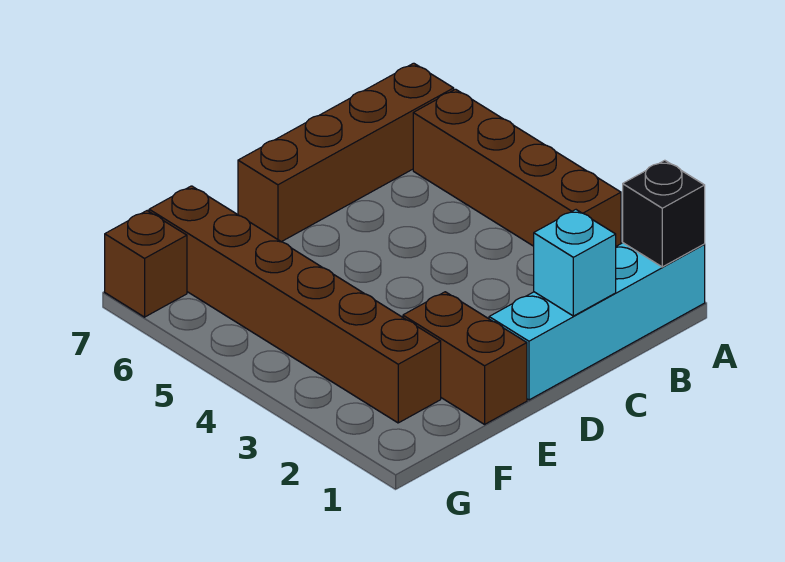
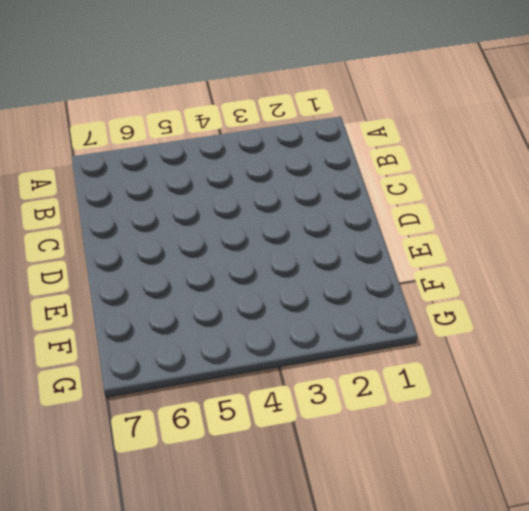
none -> cyan 1x4 brick [489,243,705,400]
none -> brown 1x4 brick [413,89,621,246]

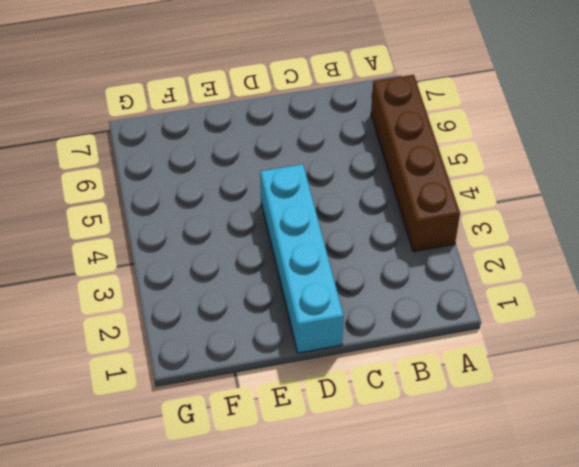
cyan 1x4 brick [260,164,344,353] -> cyan 1x4 brick turned to [489,243,705,400]
none -> brown 1x4 brick [238,63,454,242]
none -> brown 1x2 brick [403,292,527,424]

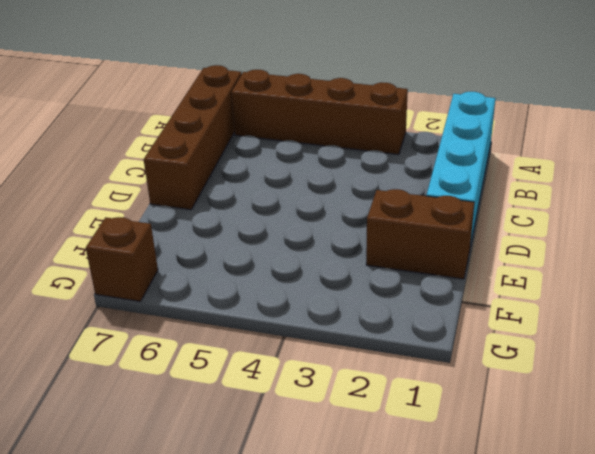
none -> brown 1x6 brick [149,186,441,423]
none -> black 1x1 brick [623,160,705,267]

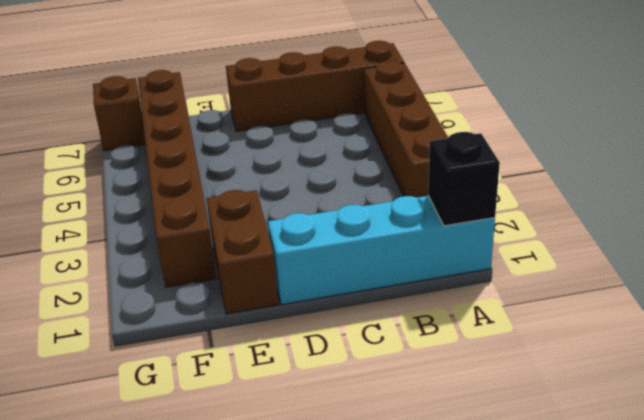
none -> cyan 1x1 brick [534,210,616,316]

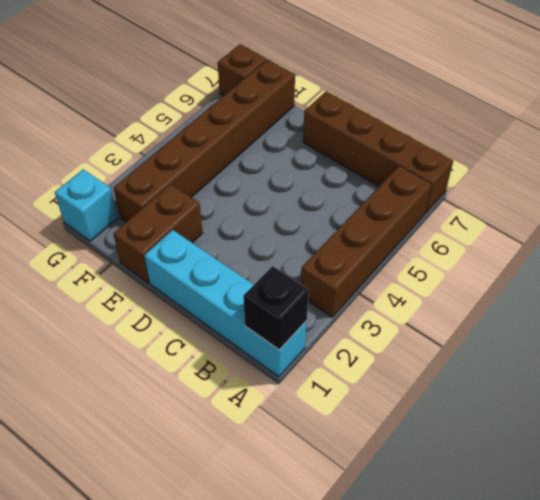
cyan 1x1 brick [55,169,117,241] -> cyan 1x1 brick moved to [534,210,616,316]

